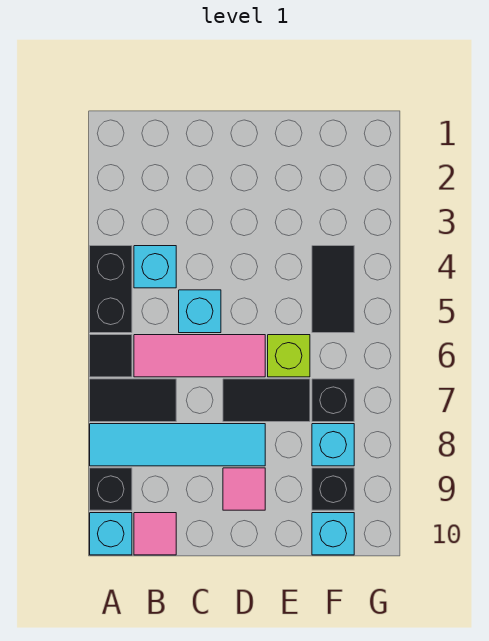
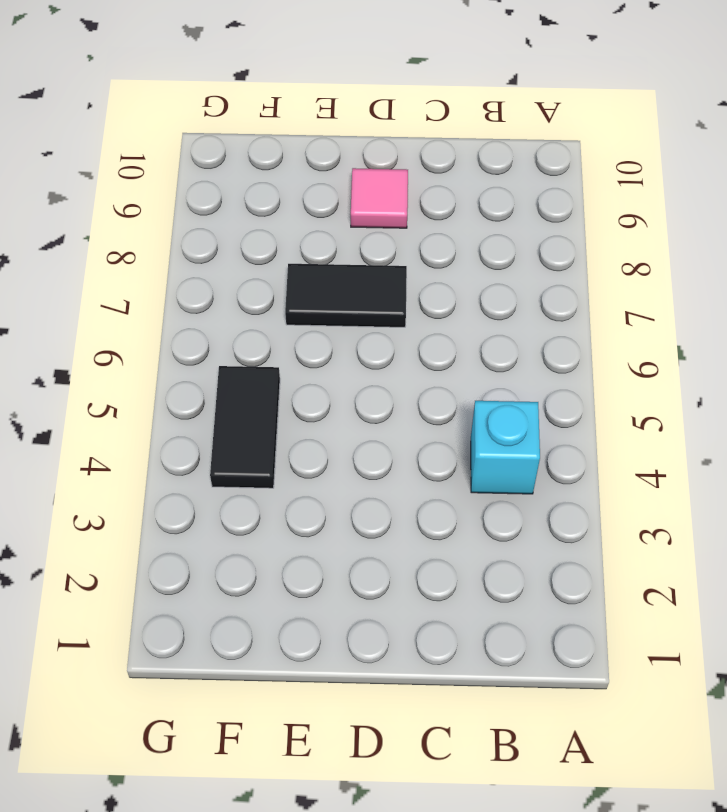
none -> black 1x2 brick [90,246,132,333]
none -> black 1x1 tile [90,335,132,377]
none -> black 1x2 tile [90,379,176,422]

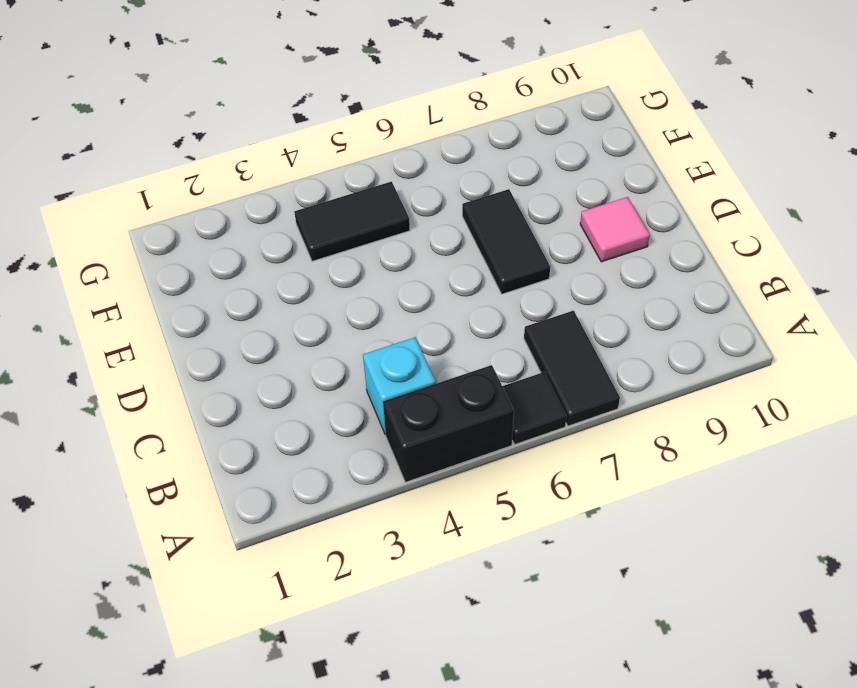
none -> cyan 1x4 tile [90,424,265,466]
none -> black 1x1 brick [90,468,132,510]
none -> cyan 1x1 brick [90,513,132,555]

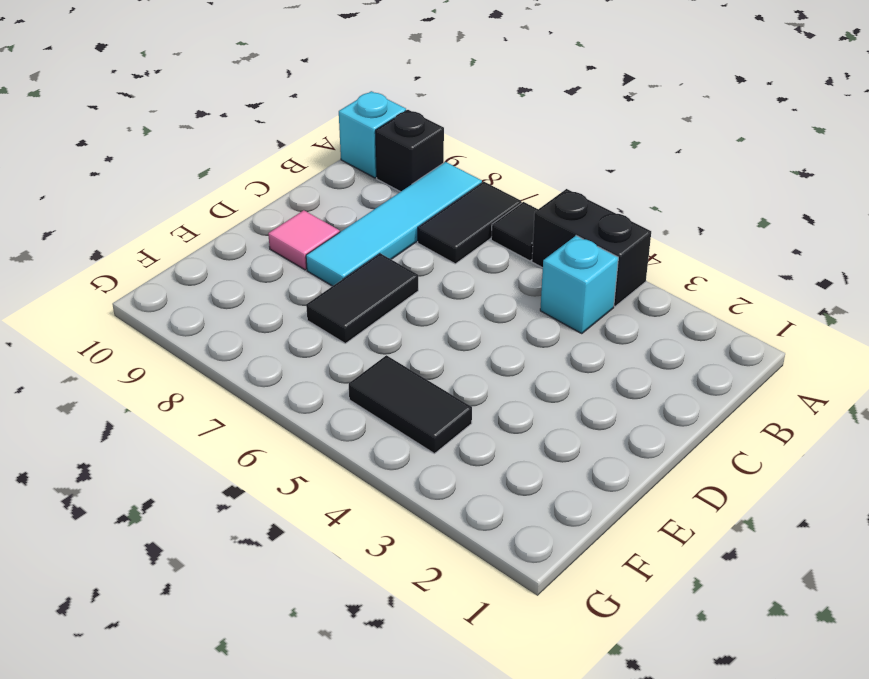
none -> pink 1x3 tile [134,335,265,377]
none -> pink 1x1 tile [134,513,176,555]
none -> cyan 1x1 brick [179,290,221,333]

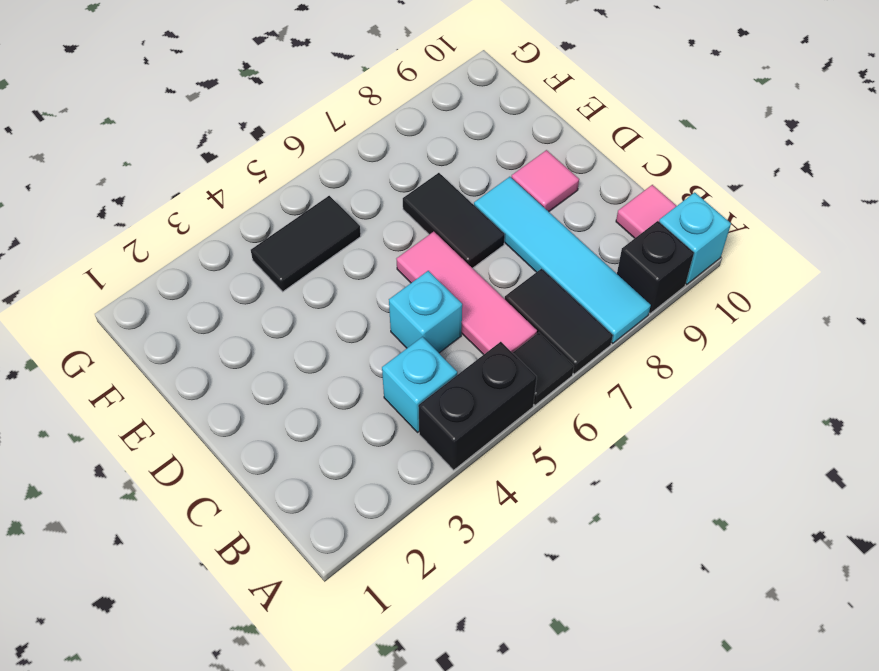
none -> lime 1x1 brick [268,335,310,377]
none -> black 1x1 brick [312,379,354,422]
none -> cyan 1x1 brick [312,424,354,466]

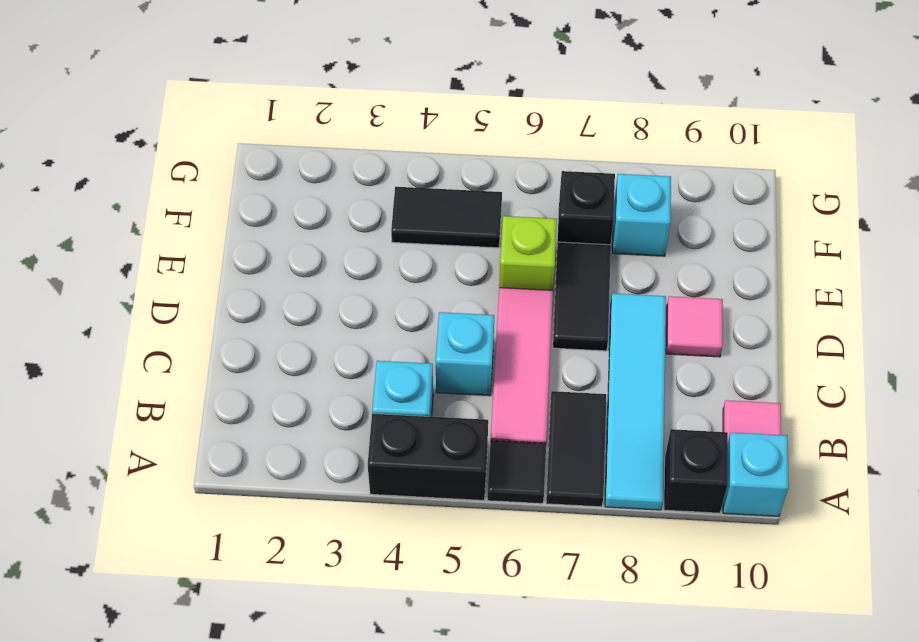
none -> black 1x1 brick [312,468,354,510]
none -> cyan 1x1 brick [312,513,354,555]

